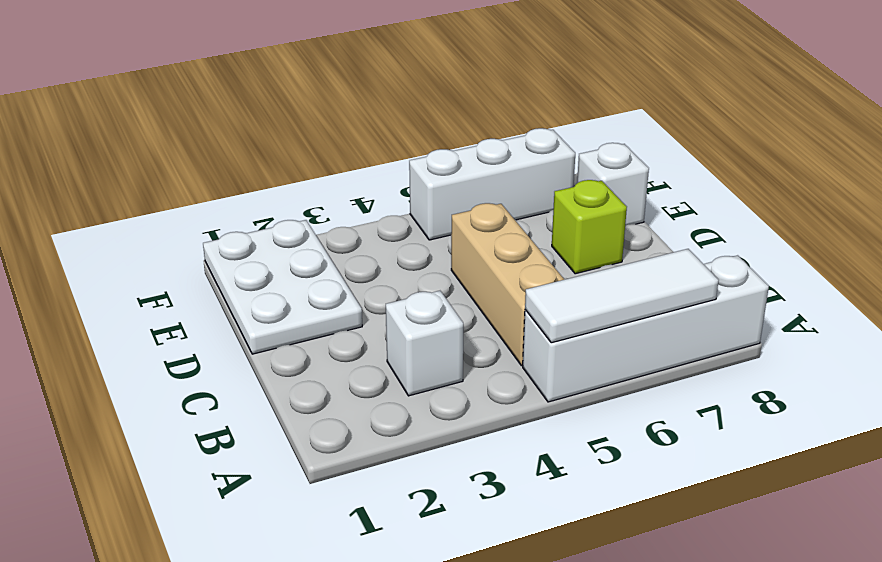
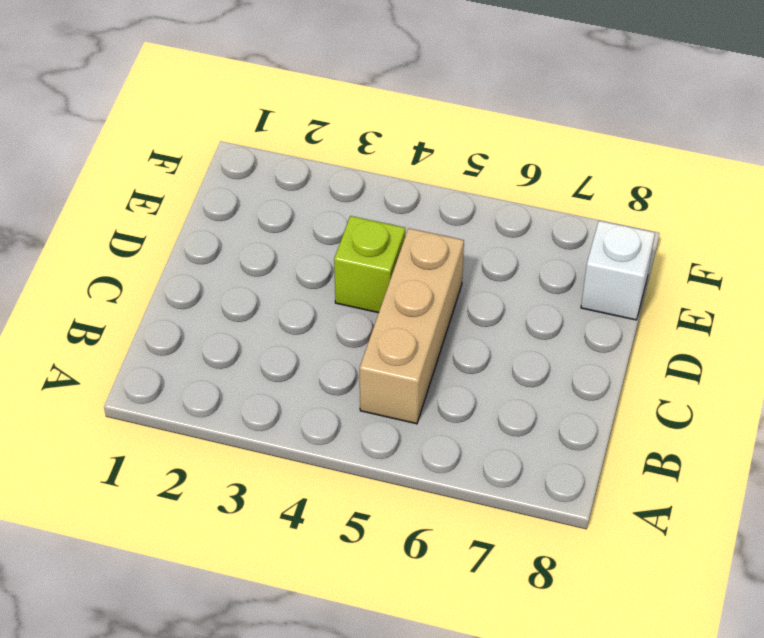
lime 1x1 brick [334,216,405,313] -> lime 1x1 brick moved to [552,180,627,274]
none -> white 1x4 brick [523,255,769,402]
none -> white 1x1 brick [386,291,463,396]

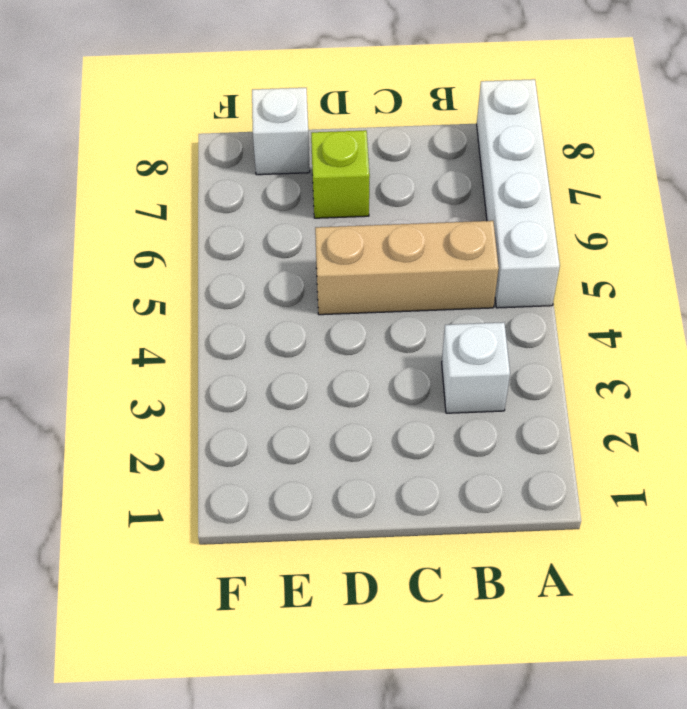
none -> white 2x3 plate [203,220,362,354]
none -> white 1x3 brick [409,128,575,240]

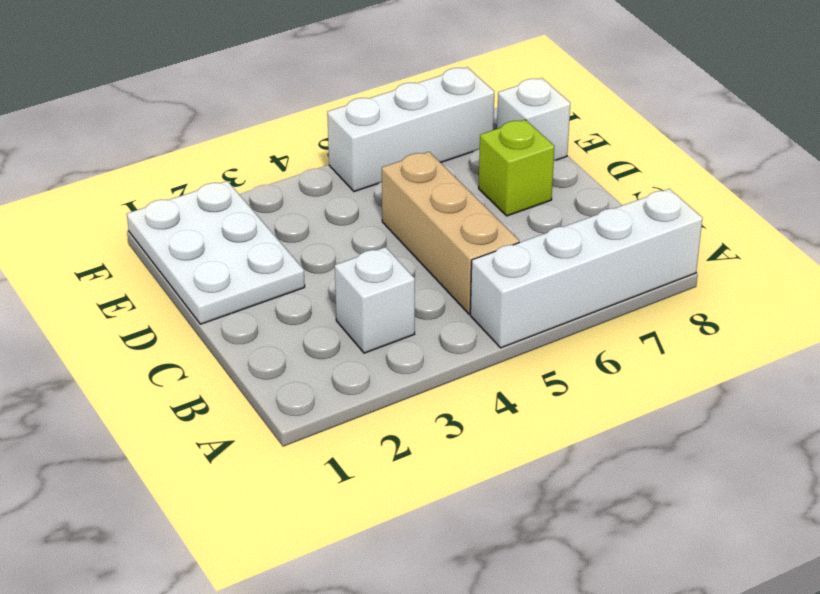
none -> white 1x3 tile [525,249,719,343]

